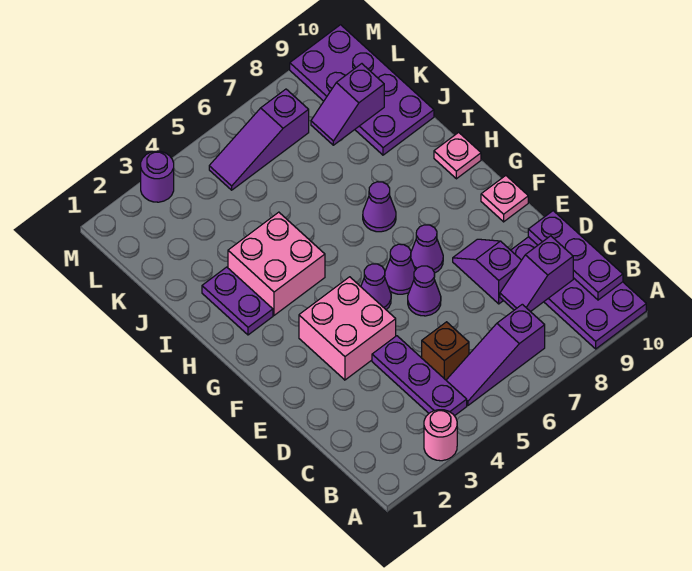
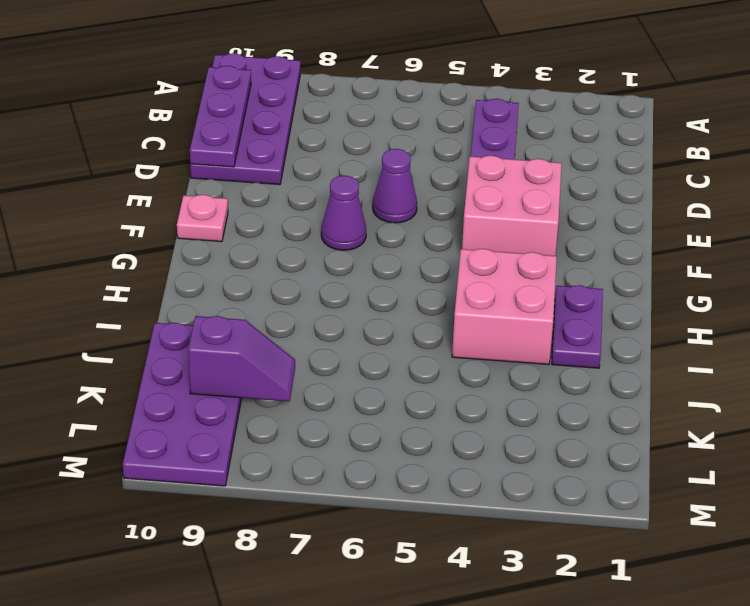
none -> pink 1x1 round brick [424,410,457,461]
none -> purple 1x3 slope [446,304,545,405]
none -> brown 1x1 brick [422,322,469,380]

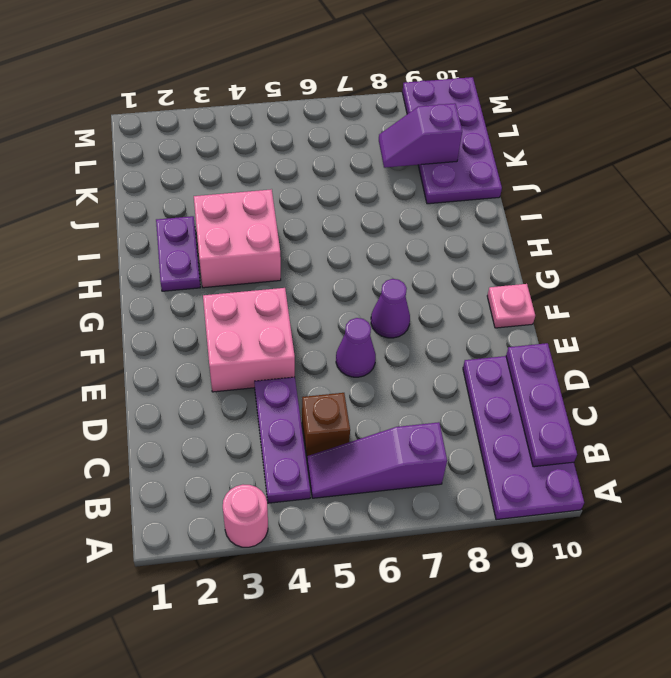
none -> purple 1x2 slope [453,239,521,304]
none -> purple 1x1 cone [361,264,391,310]
none -> purple 1x1 cone [385,244,415,294]

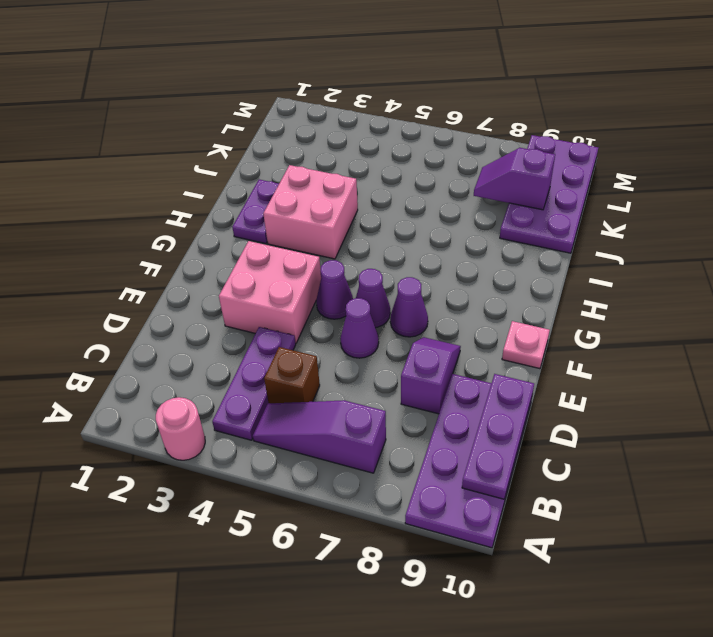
none -> purple 1x1 cone [363,182,396,232]
none -> pink 1x1 plate [434,132,481,179]
none -> purple 1x3 slope [209,89,309,190]

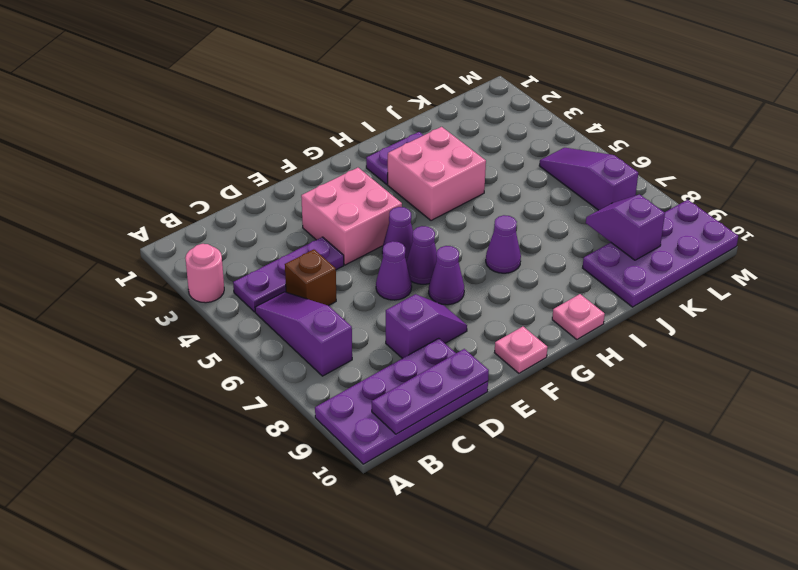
none -> purple 1x1 round brick [141,151,174,202]
none -> purple 1x2 slope [500,236,573,312]

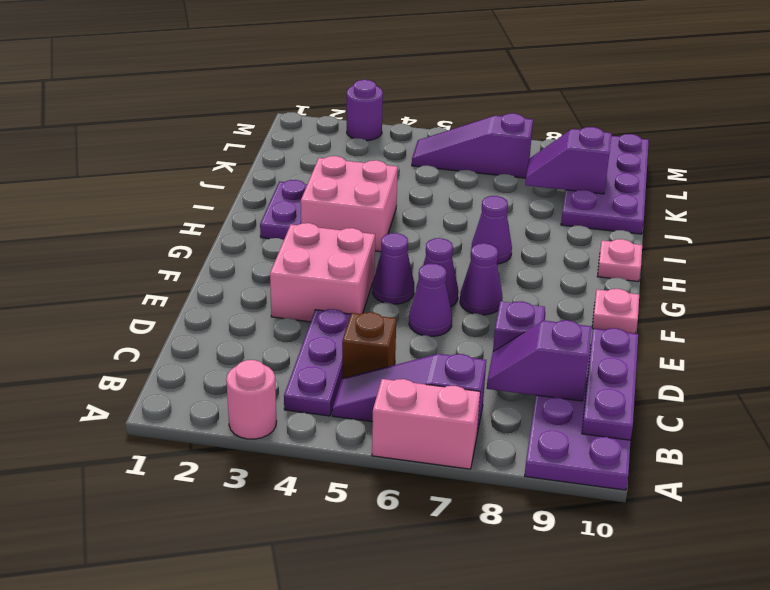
pink 1x2 brick [372,379,480,469] -> none

